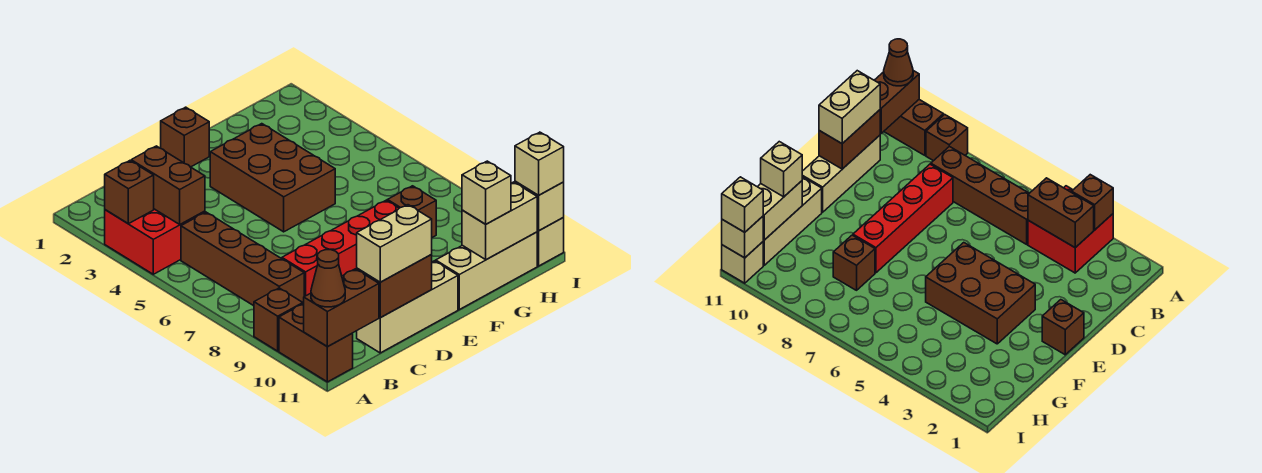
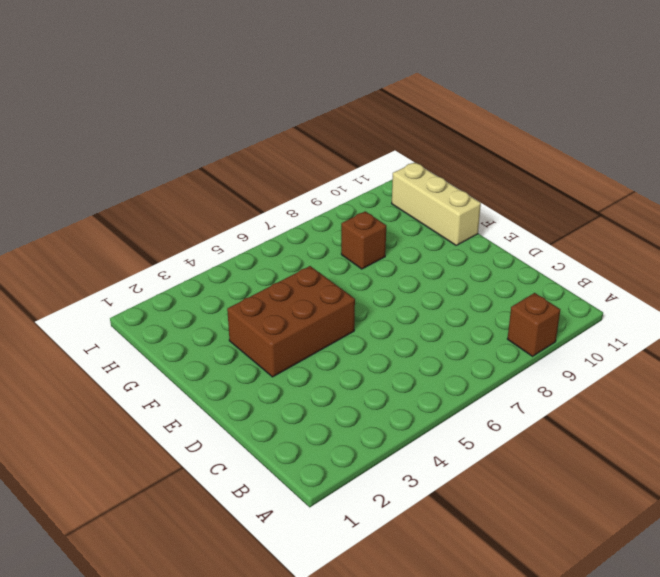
none -> red 2x2 brick [105,209,205,274]
none -> brown 1x2 brick [279,304,353,382]
none -> brown 1x4 brick [181,212,304,306]

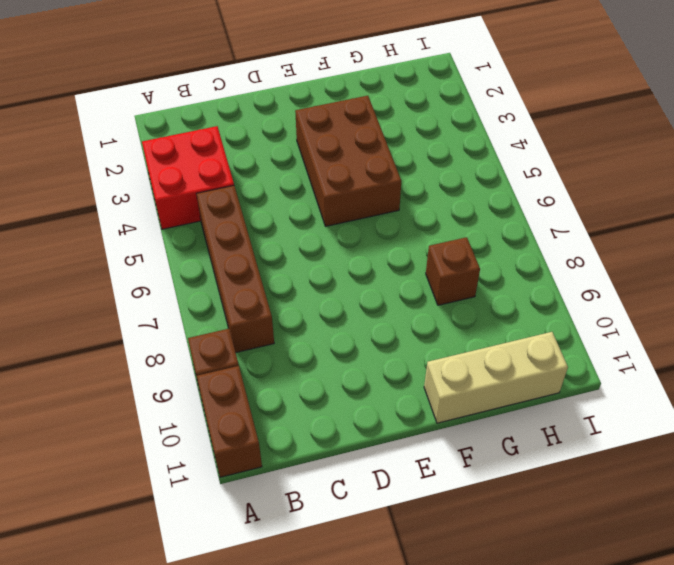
none -> red 1x4 brick [282,200,399,297]
none -> tan 1x3 brick [357,261,458,353]
none -> brown 1x1 brick [161,107,209,167]

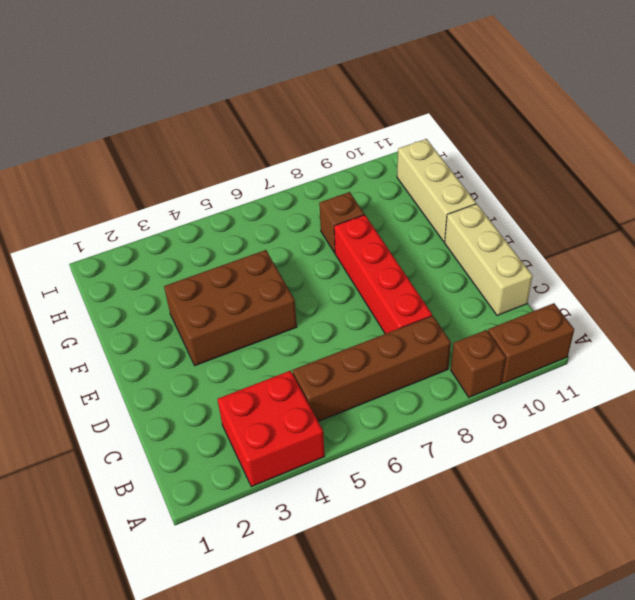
none -> brown 1x1 brick [161,107,209,167]
none -> tan 1x1 brick [537,218,564,266]
none -> brown 1x1 brick [105,161,154,224]

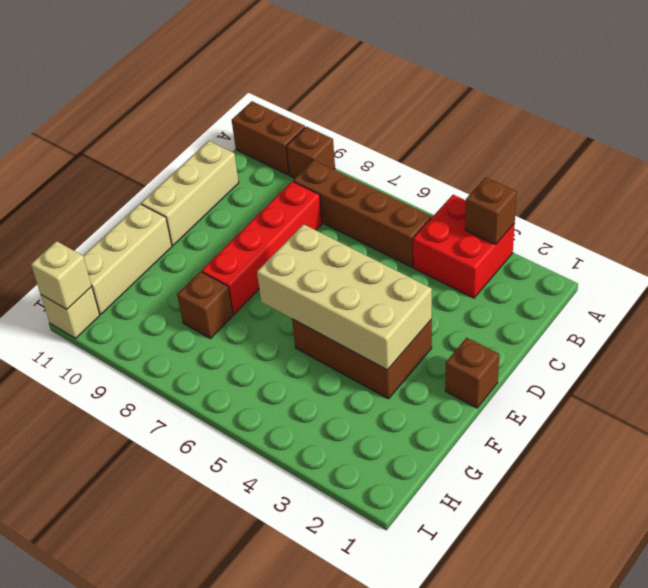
tan 2x4 brick [257,224,432,370] -> none
none -> brown 1x2 brick [304,269,379,347]
none -> brown 1x2 brick [131,146,205,224]
none -> brown 1x2 brick [357,255,432,318]

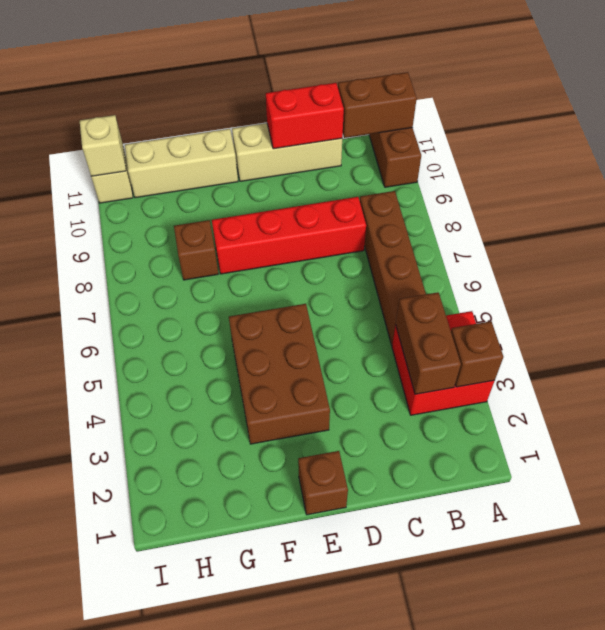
red 1x2 brick [266,83,344,149] -> brown 1x2 brick [357,255,432,318]
none -> brown 1x1 brick [254,288,303,351]
none -> tan 1x2 brick [462,182,538,260]
none -> brown 1x1 cone [311,250,345,307]

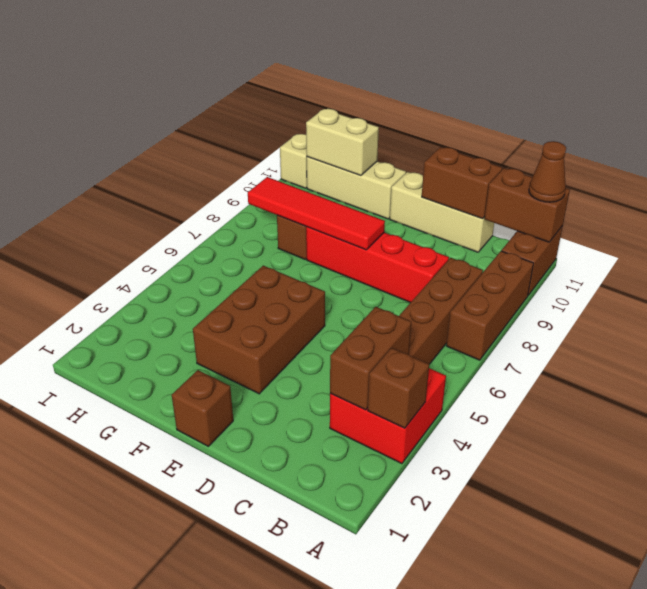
brown 1x3 brick [446,251,533,360] -> brown 1x1 brick [254,288,303,351]
red 1x4 tile [248,177,385,250] -> none
none -> tan 1x1 brick [515,181,564,231]
none -> tan 1x2 brick [357,205,432,282]
none -> tan 1x1 brick [462,161,511,224]

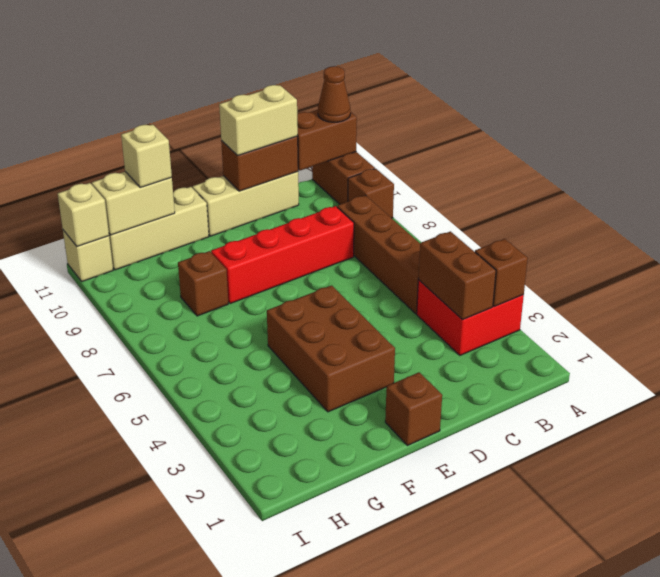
none -> tan 1x1 brick [515,132,564,195]

